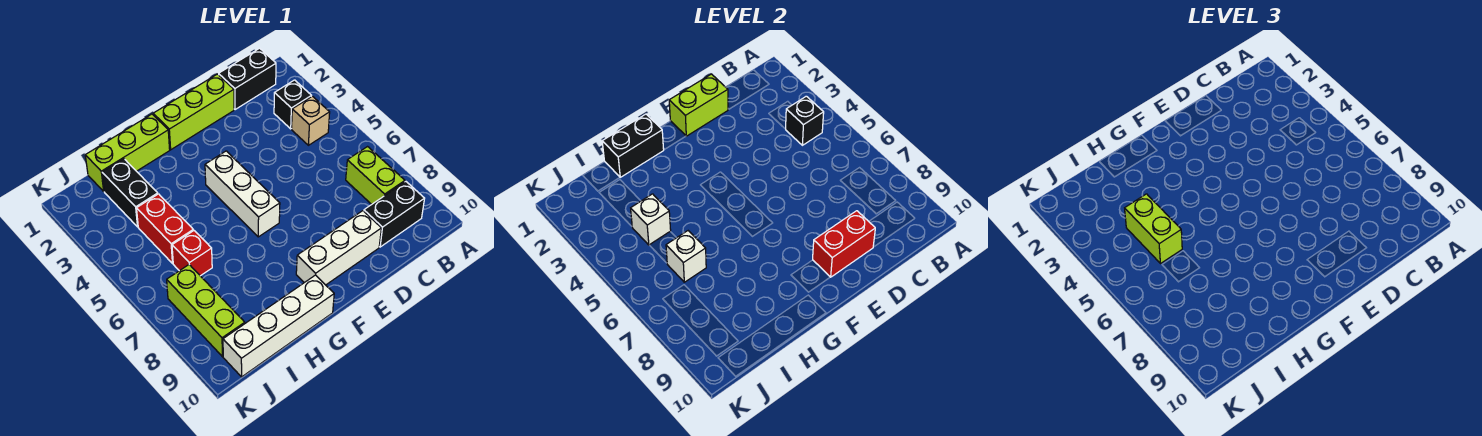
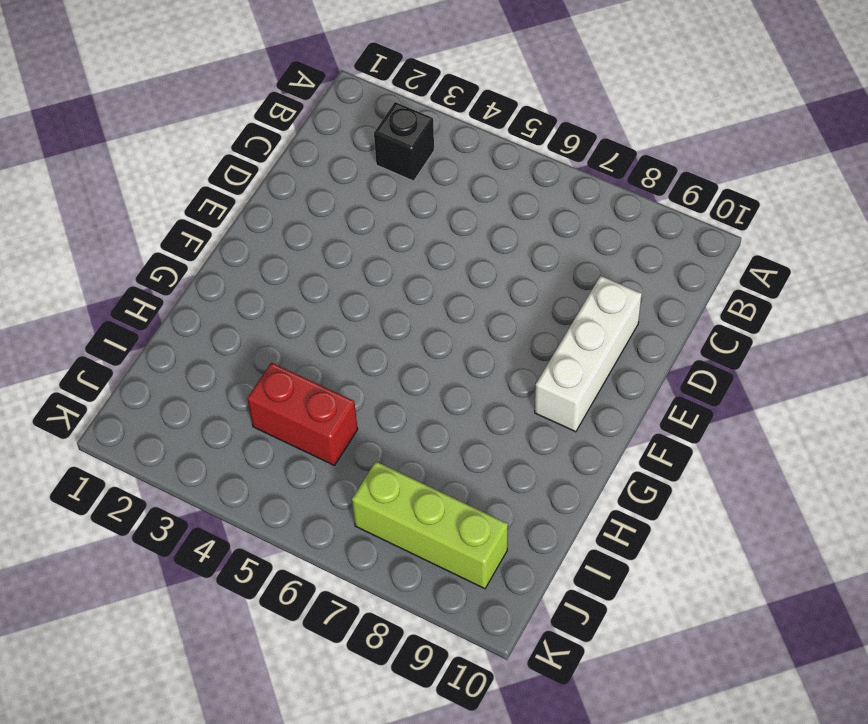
none -> black 1x2 brick [219,48,276,110]
none -> tan 1x1 brick [292,96,330,145]
none -> lime 1x2 brick [346,147,405,204]

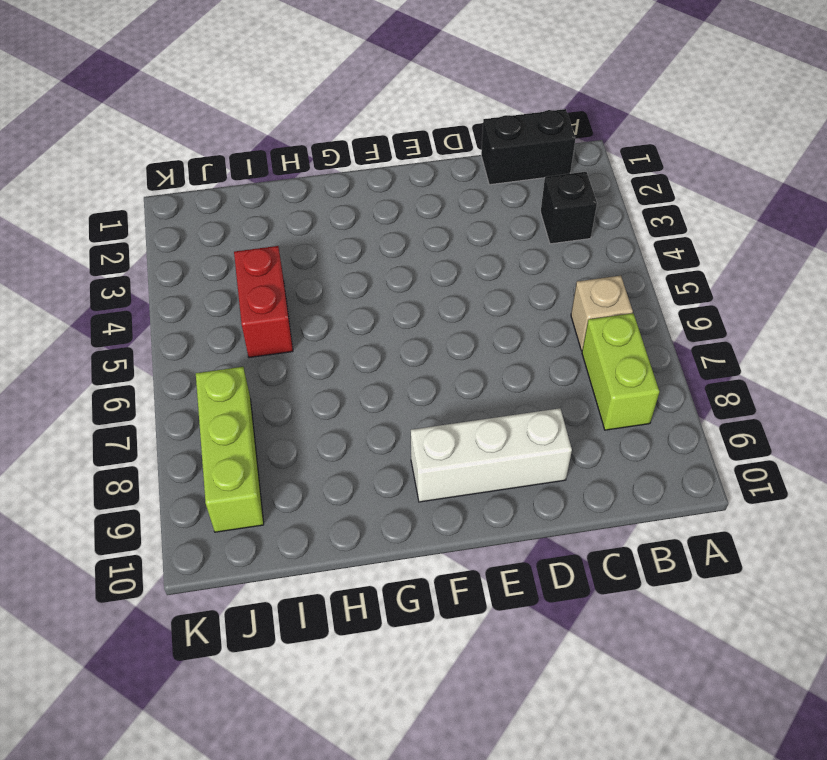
tan 1x1 brick [571,276,633,351] -> tan 1x1 brick moved to [292,96,330,145]
none -> black 1x2 brick [364,182,425,247]
none -> lime 1x3 brick [153,74,234,150]
none -> white 1x3 brick [205,151,280,237]

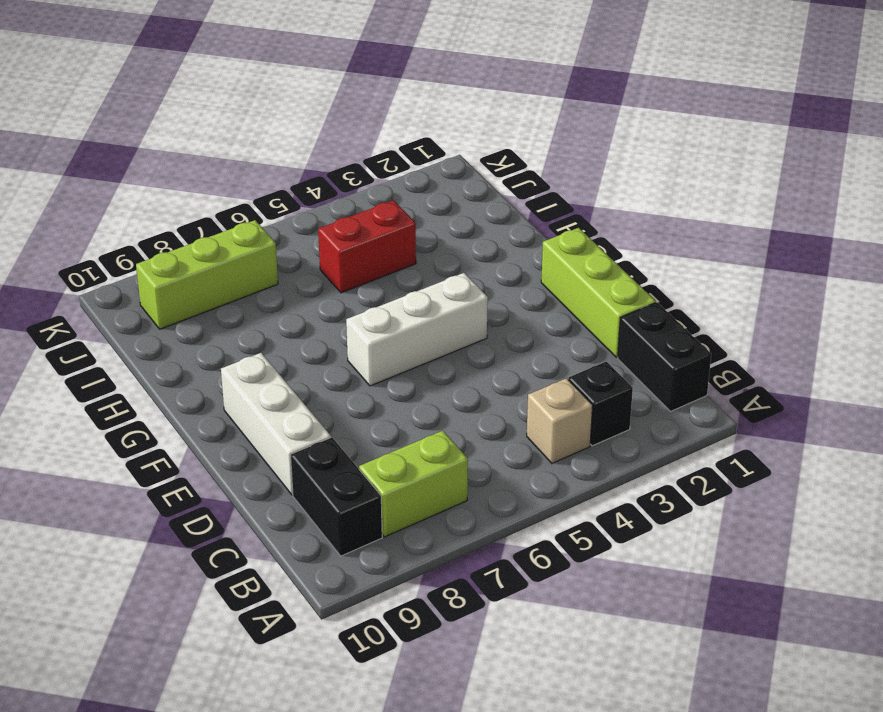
none -> lime 1x3 brick [85,114,170,191]
none -> white 1x4 brick [223,275,334,377]
none -> black 1x2 brick [102,159,158,227]

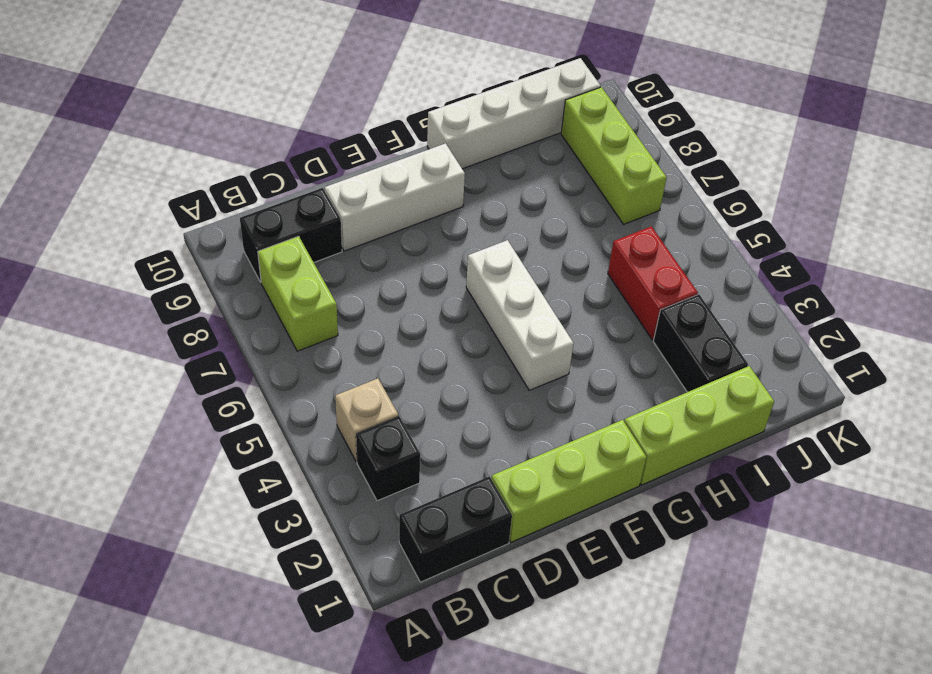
none -> red 1x1 brick [172,231,212,276]
none -> black 1x1 brick [786,96,824,145]
none -> lime 1x2 brick [669,74,728,136]

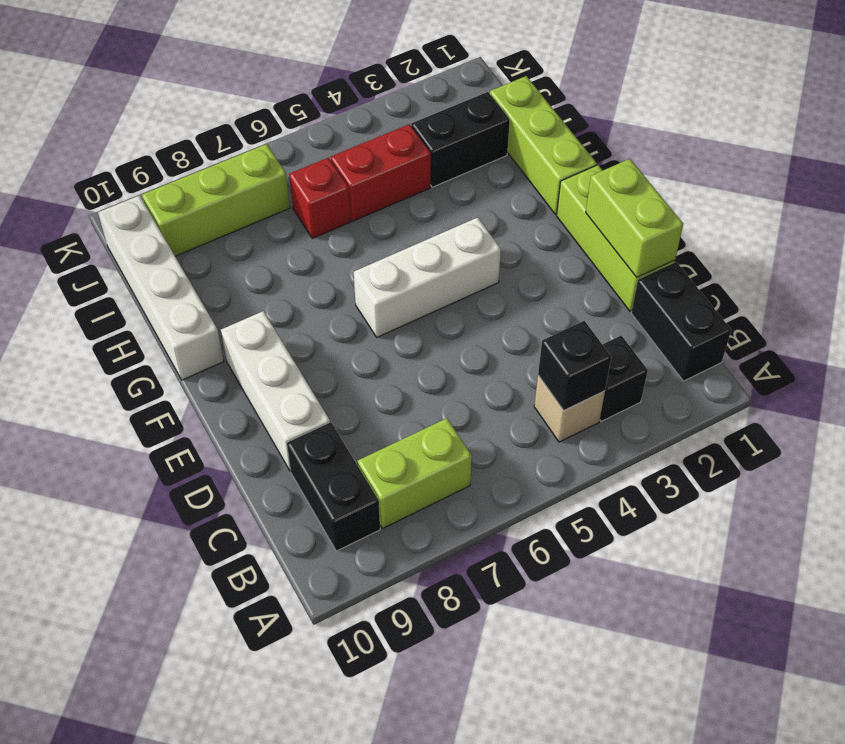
none -> red 1x2 brick [813,211,875,277]
none -> black 1x2 brick [602,114,664,177]
none -> white 1x1 brick [631,194,671,245]

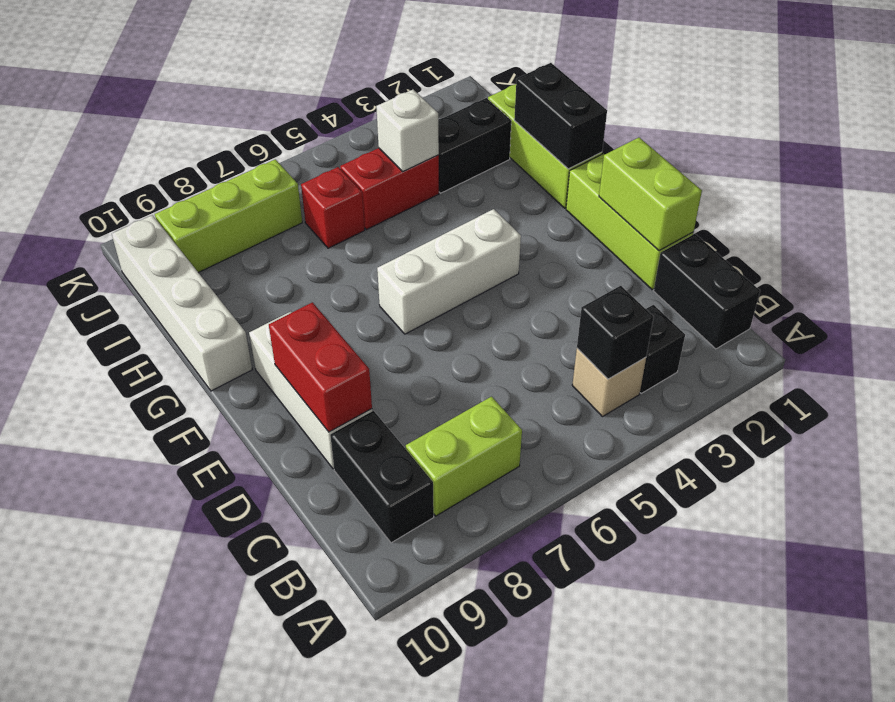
none -> white 1x1 brick [666,231,706,282]
none -> lime 1x2 brick [1125,194,1182,264]

